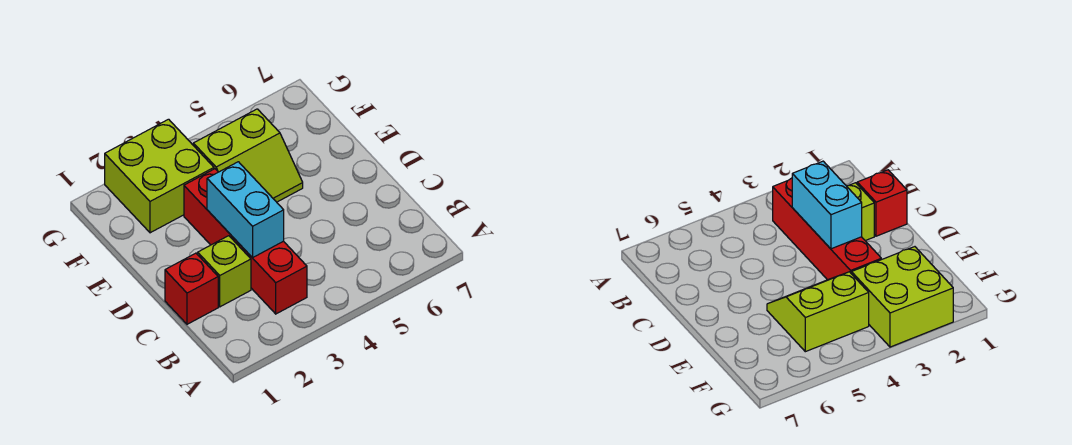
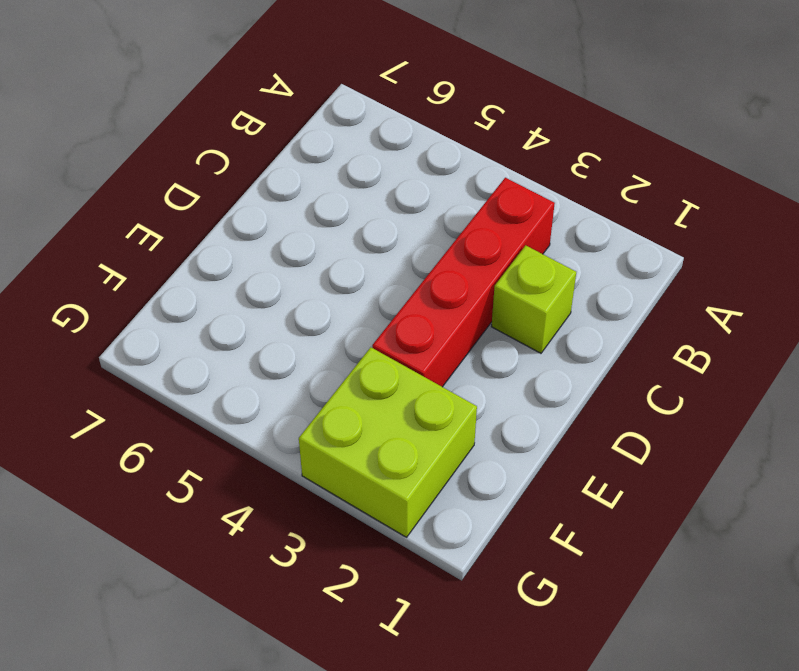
none -> red 1x1 brick [165,253,218,324]
none -> lime 2x2 slope [193,109,303,202]

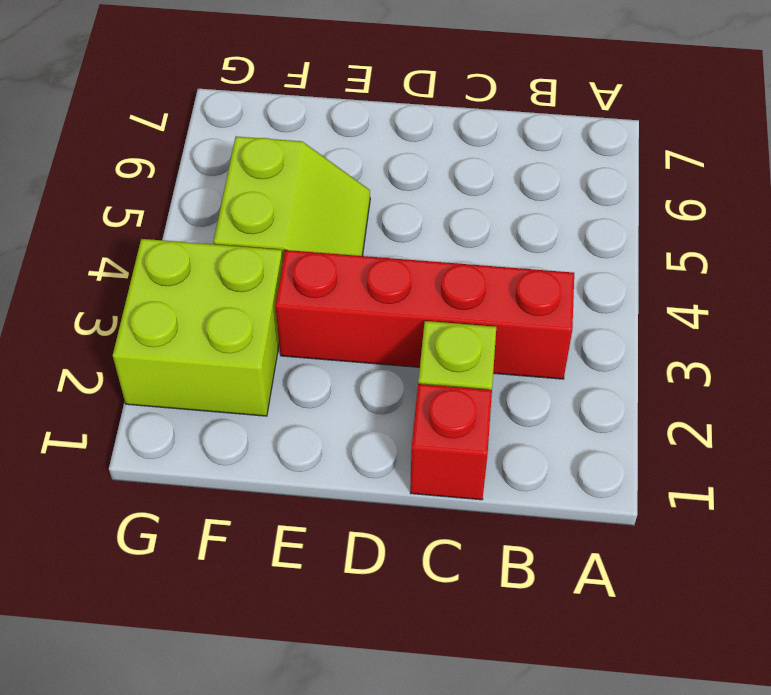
none -> cyan 1x2 brick [207,162,284,258]

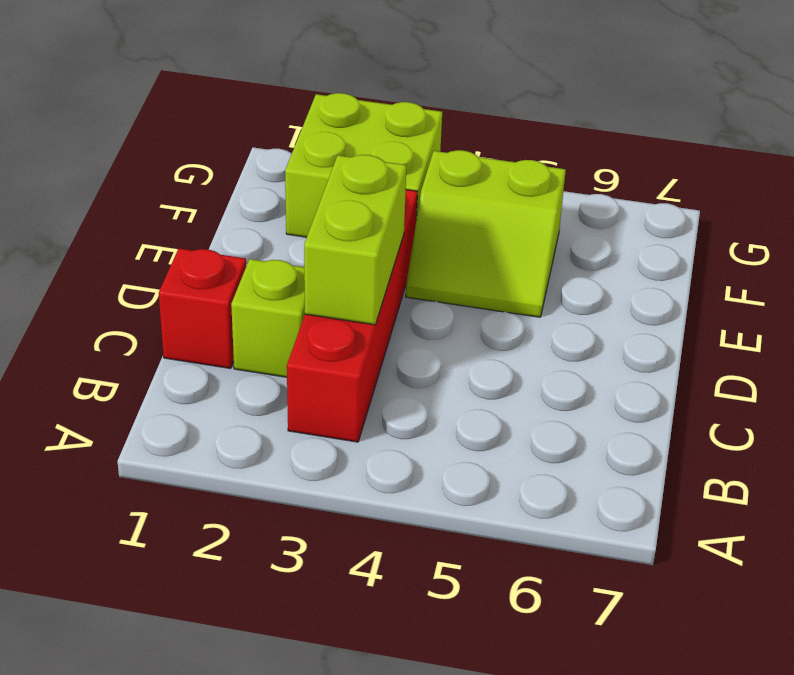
lime 1x2 brick [304,155,407,325] -> cyan 1x2 brick [207,162,284,258]

